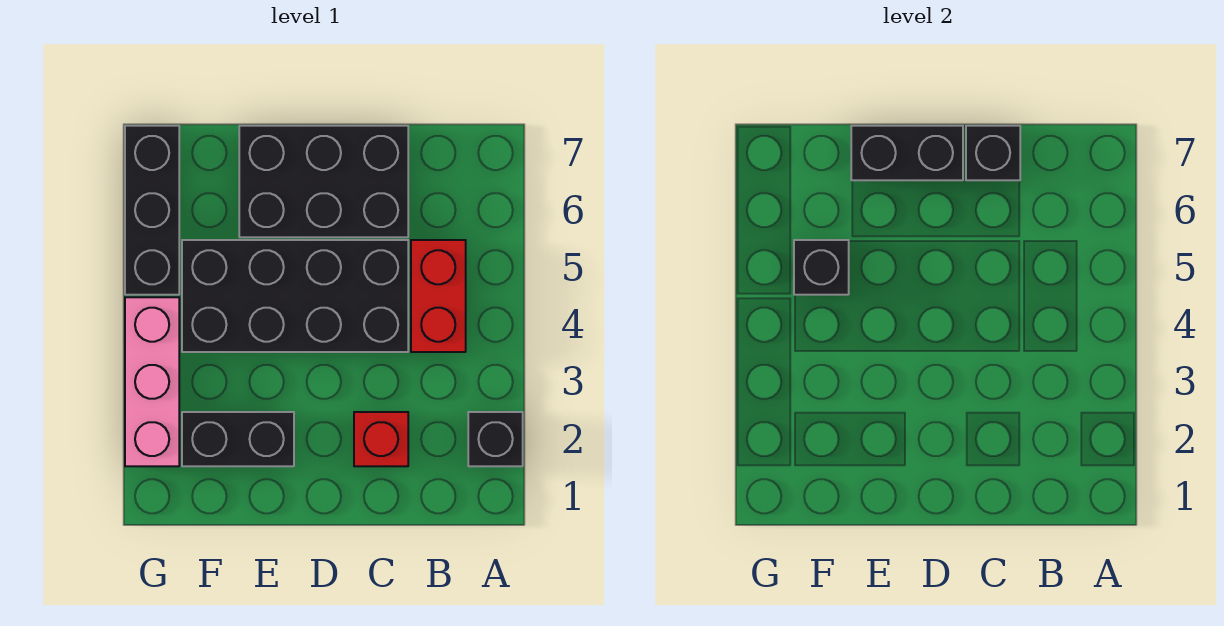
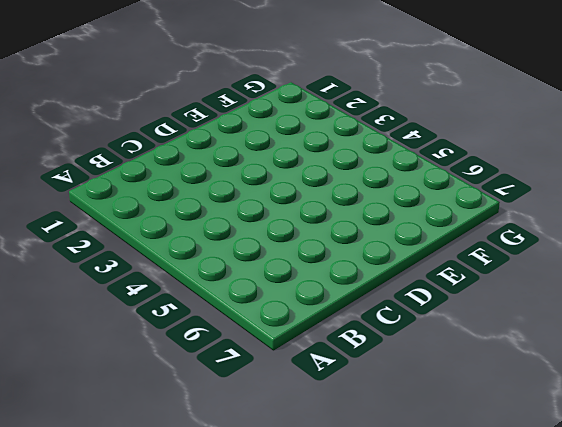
none -> black 1x1 brick [468,412,523,466]
none -> red 1x2 brick [411,240,466,352]

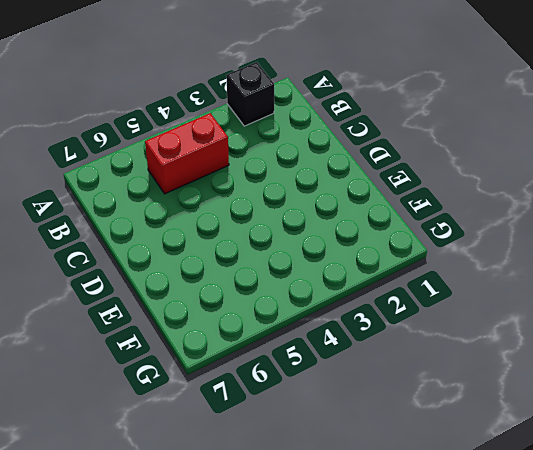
none -> red 1x1 brick [354,412,408,466]
none -> black 2x4 brick [182,240,408,352]

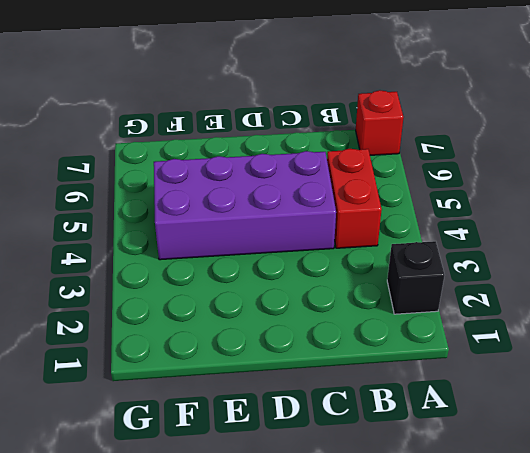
red 1x1 brick [356,90,404,155] -> red 1x1 brick moved to [354,412,408,466]
purple 2x4 brick [154,151,336,260] -> black 2x4 brick [182,240,408,352]
none -> black 2x3 brick [239,126,408,237]
none -> black 1x2 brick [182,412,294,466]

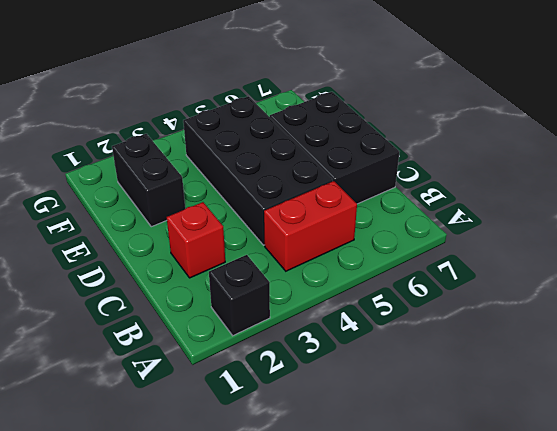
none -> pink 1x3 brick [125,297,179,466]
none -> black 1x3 brick [125,126,179,295]

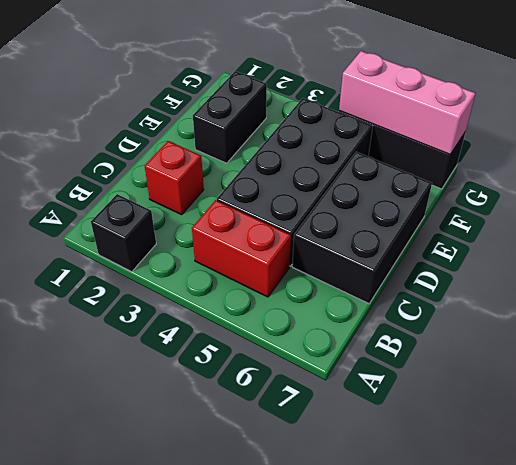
pink 1x3 brick [339,51,476,154] -> pink 1x3 brick moved to [125,297,179,466]
none -> black 1x1 brick [966,126,1020,180]
none -> black 1x2 brick [851,126,963,180]

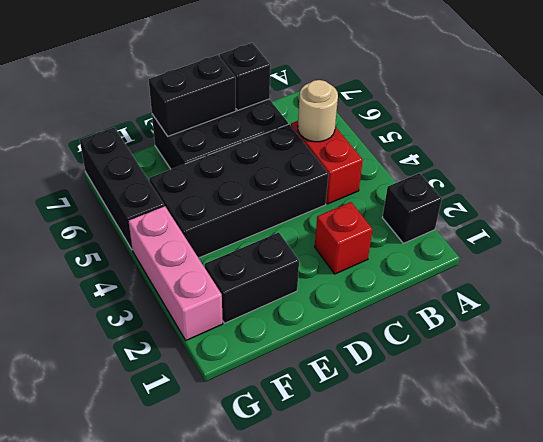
tan 1x1 round brick [298,80,338,142] -> none
none -> black 1x1 brick [794,240,849,295]

